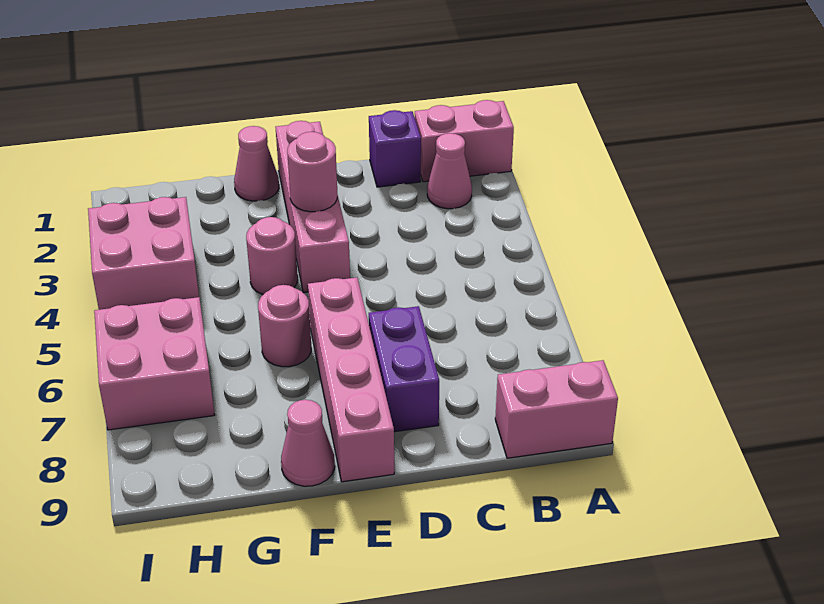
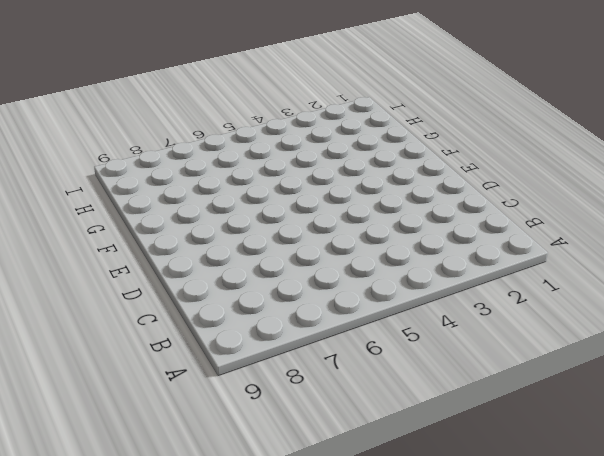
none -> pink 1x2 brick [415,100,514,182]
none -> pink 1x2 brick [495,360,618,458]
none -> pink 1x1 cone [427,133,472,209]

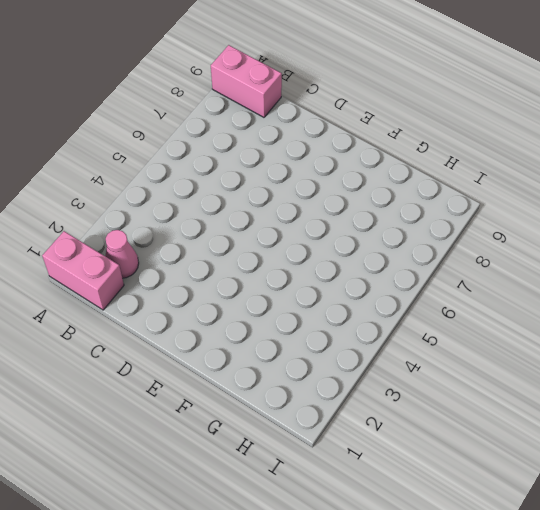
none -> purple 1x1 brick [369,110,421,187]
none -> purple 1x2 brick [369,306,439,432]
none -> pink 1x4 brick [275,121,350,293]

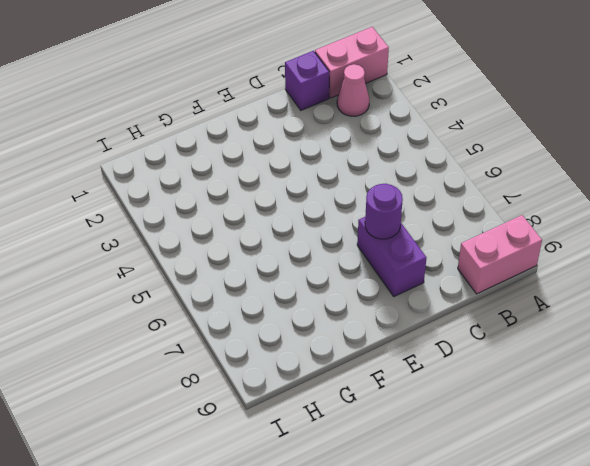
purple 1x1 round brick [365,184,403,239] -> none
none -> pink 1x4 brick [275,121,350,293]
none -> pink 1x4 brick [308,277,394,482]
none -> pink 1x1 cone [234,126,279,201]

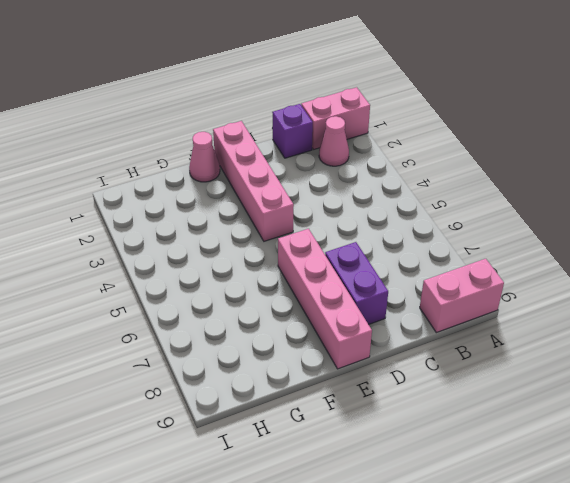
none -> pink 1x1 round brick [246,217,298,295]
none -> pink 1x1 round brick [258,285,311,367]
none -> pink 1x1 cone [281,400,335,486]

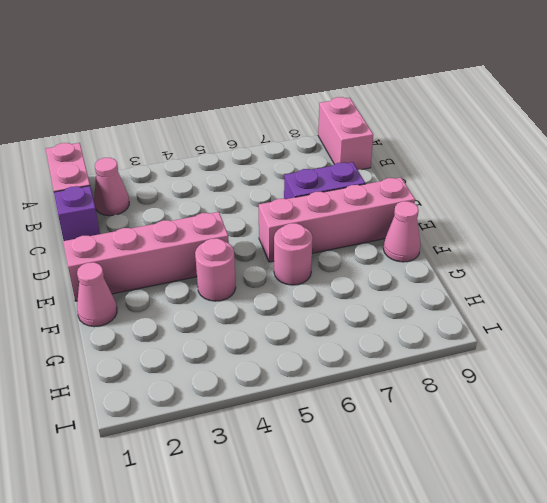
none -> pink 2x2 brick [88,197,199,310]
none -> pink 2x2 brick [94,297,215,430]
none -> pink 1x1 round brick [287,132,337,212]

